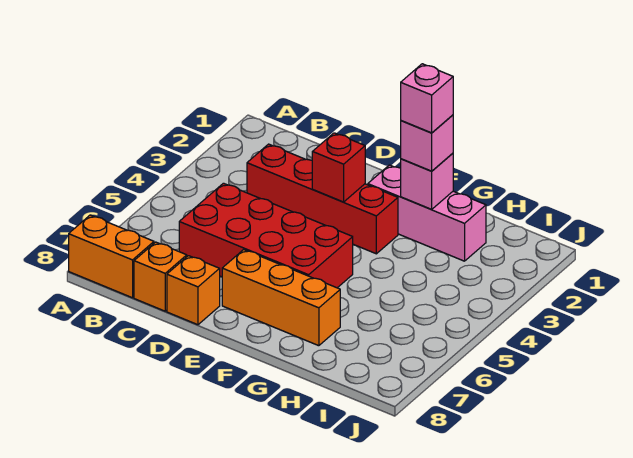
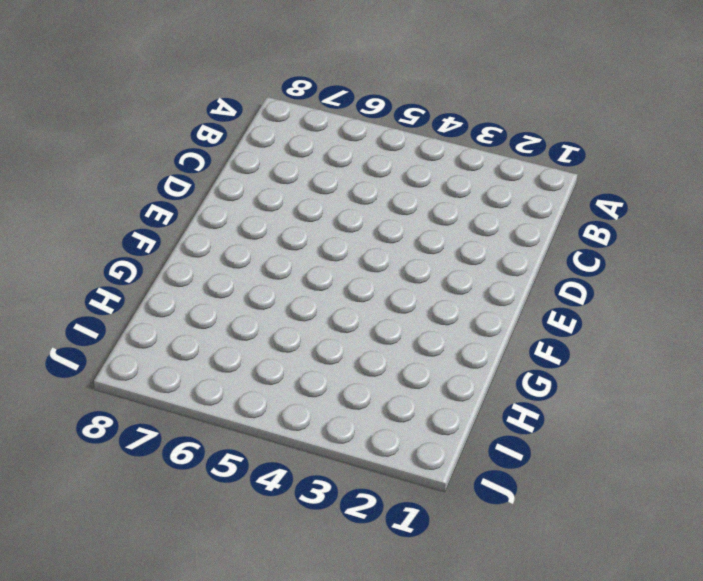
none -> orange 1x2 brick [69,215,154,298]
none -> red 1x4 brick [247,144,398,254]

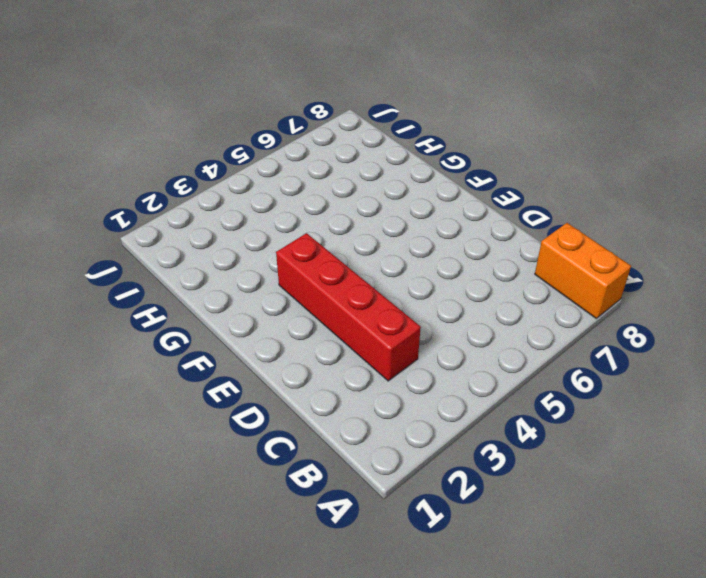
none -> red 2x4 brick [179,183,353,288]
none -> orange 1x1 brick [134,242,187,311]

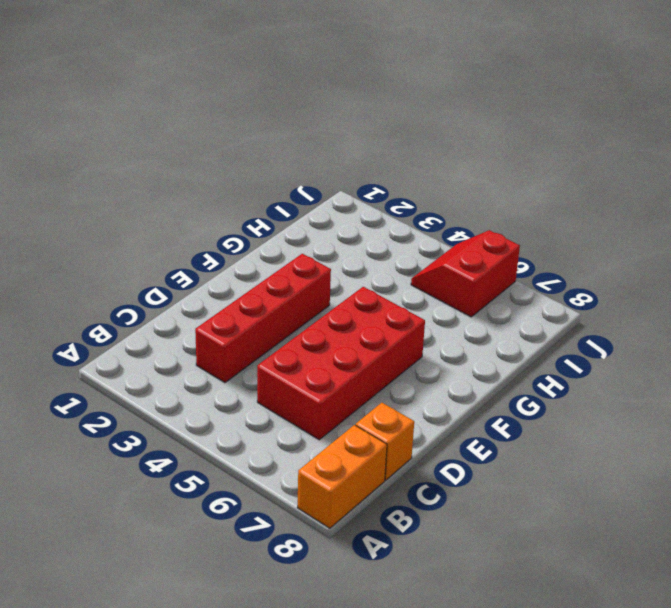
red 2x2 slope [411,230,520,317] -> none
none -> orange 1x1 brick [167,256,220,325]
none -> orange 1x3 brick [222,250,340,346]

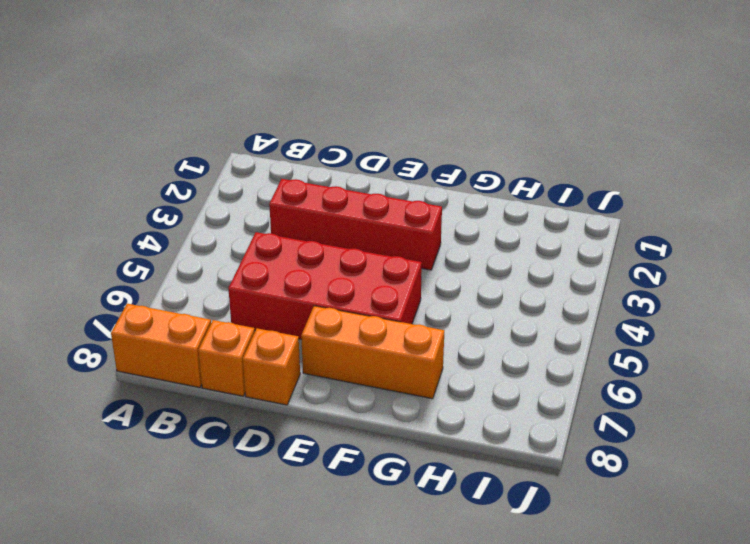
none -> pink 1x3 brick [368,165,486,261]
none -> red 1x1 brick [312,133,365,202]

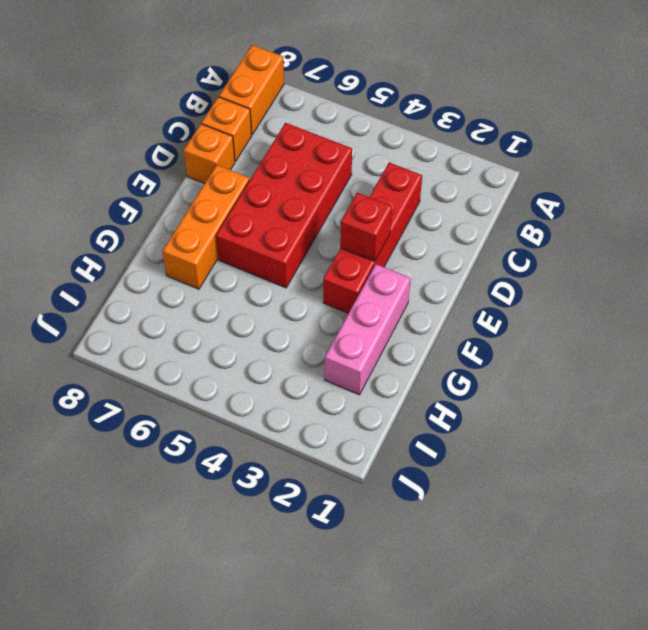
none -> pink 1x1 brick [401,153,453,209]
none -> pink 1x1 brick [401,115,453,171]

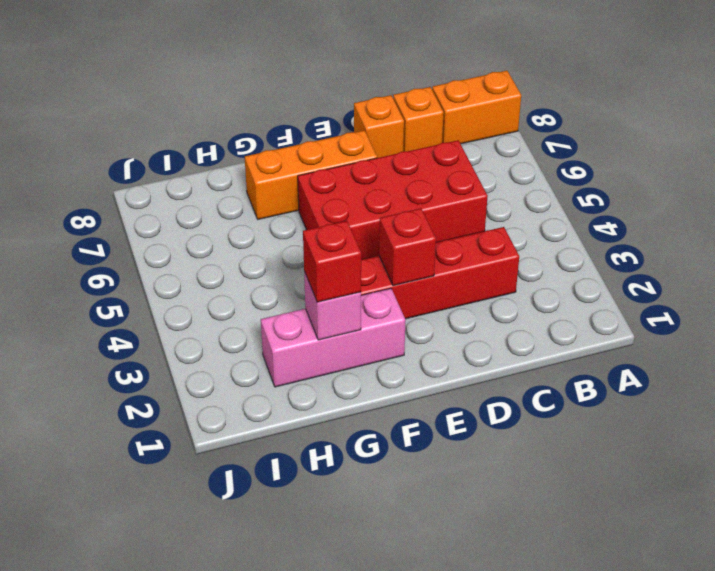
red 1x1 brick [303,221,361,302] -> pink 1x1 brick [401,115,453,171]
none -> pink 1x1 brick [401,64,453,133]

